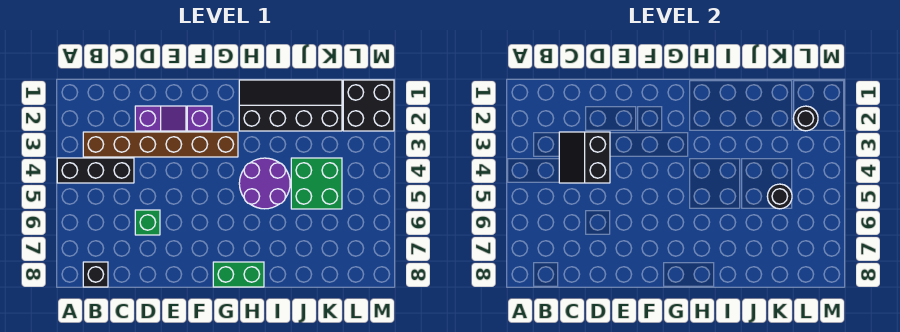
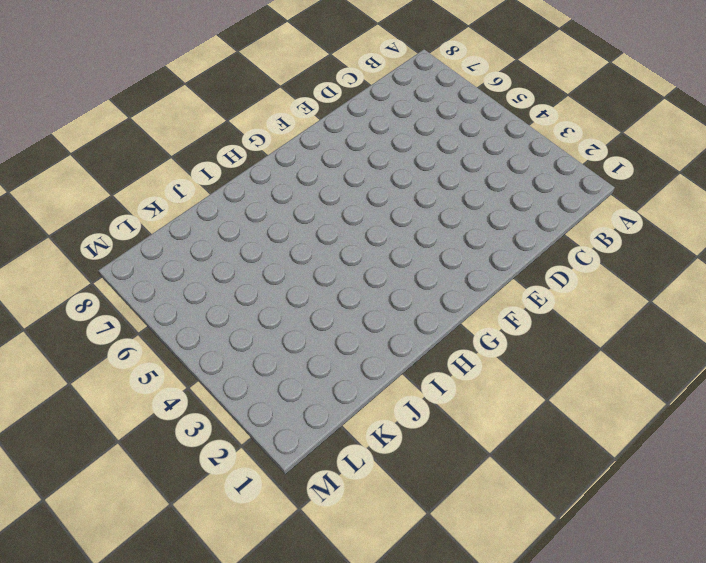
none -> black 1x3 brick [57,158,134,183]
none -> brown 1x6 brick [83,132,238,157]
none -> black 1x1 brick [83,262,108,287]

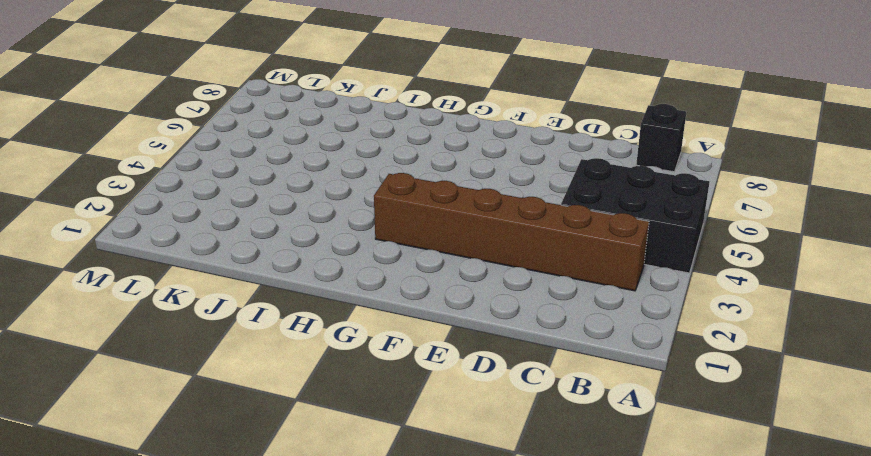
black 2x3 brick [561,158,709,273] -> black 1x3 brick [57,158,134,183]
none -> purple 1x2 slope [135,106,186,131]
none -> green 1x1 brick [135,210,160,235]
none -> purple 1x1 brick [187,106,212,131]

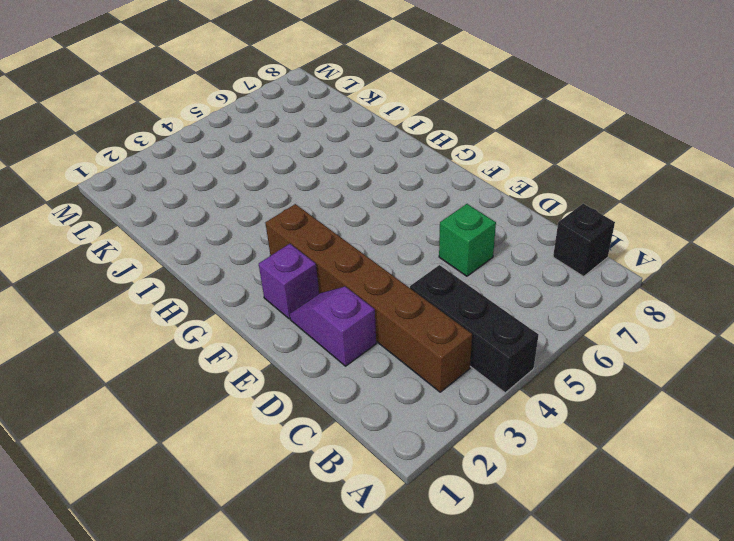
none -> green 1x2 brick [213,262,264,287]
none -> black 2x4 slope [239,80,342,131]
none -> purple 2x2 round brick [239,158,290,209]

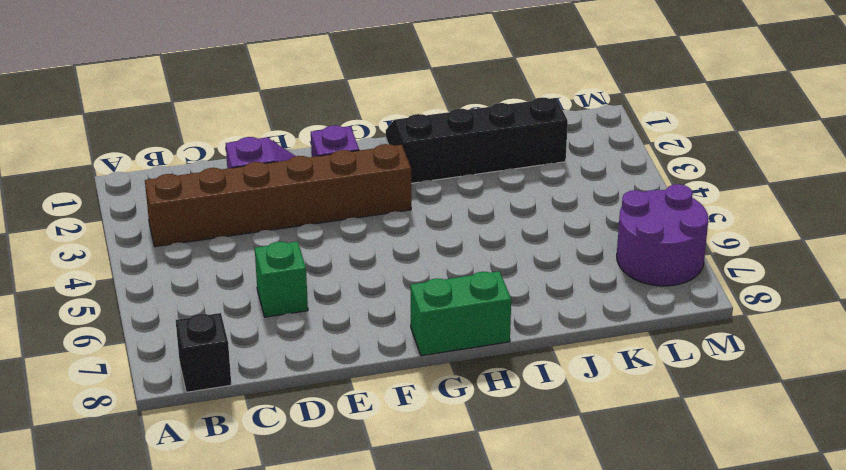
purple 2x2 round brick [617,184,709,286] -> purple 2x2 round brick moved to [239,158,290,209]
none -> black 1x3 brick [57,158,134,183]
none -> green 2x2 brick [291,158,342,209]
none -> black 2x2 brick [343,80,394,131]

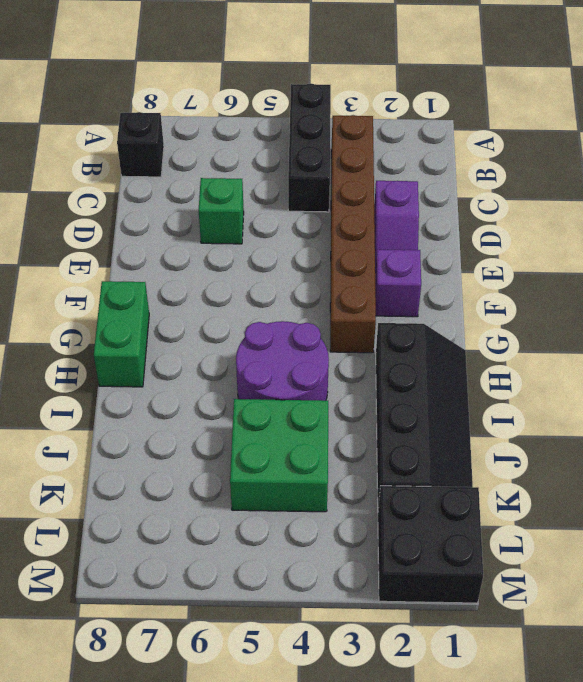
none -> black 2x2 slope [559,132,610,183]
none -> black 1x1 round brick [767,184,792,209]
none -> black 1x1 round brick [793,106,818,131]

